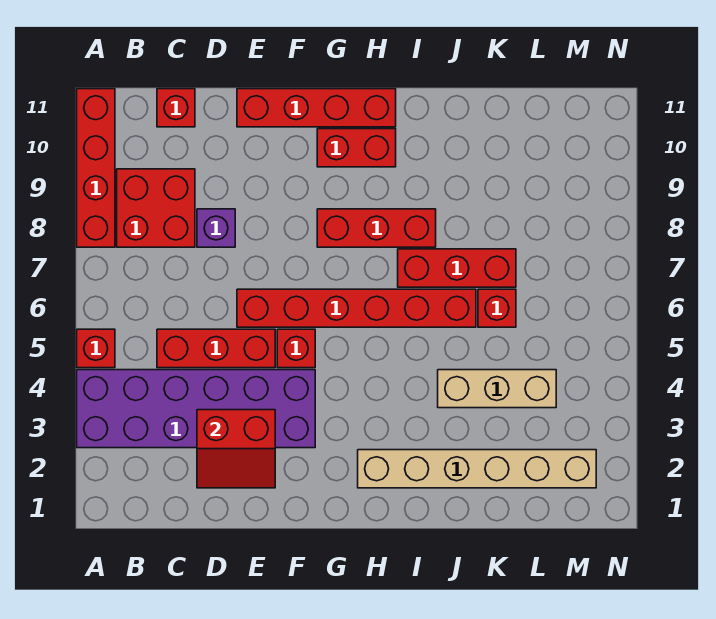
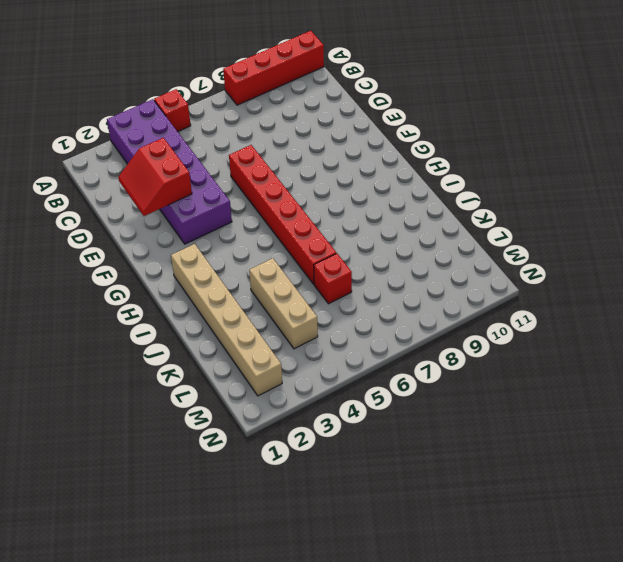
none -> red 2x2 brick [117,169,195,247]
none -> red 1x3 brick [157,329,275,368]
none -> red 1x1 brick [157,89,195,127]

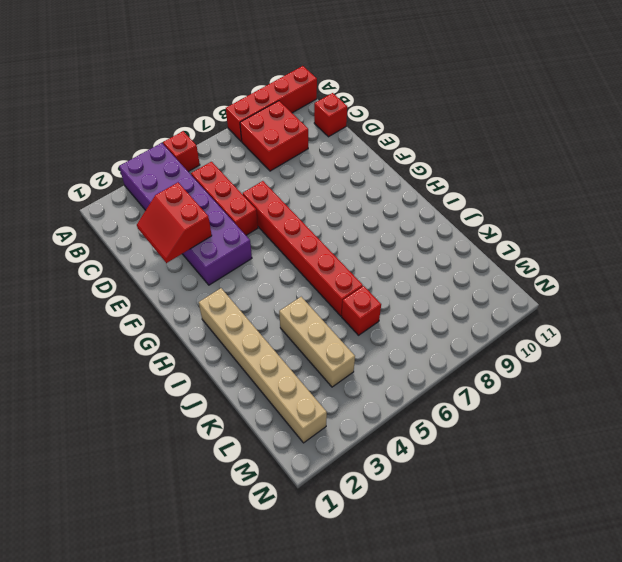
none -> purple 1x1 brick [197,209,235,247]
none -> red 1x4 brick [237,89,396,127]
none -> red 1x1 brick [277,329,315,368]

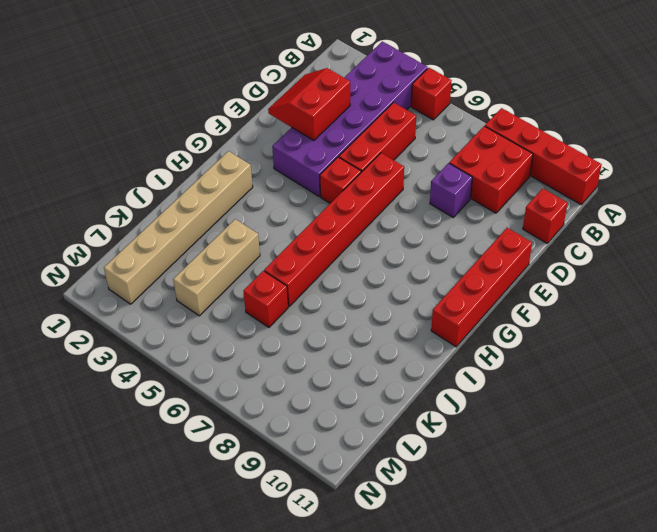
none -> red 1x3 brick [317,209,436,247]
none -> red 1x2 brick [317,129,396,167]
none -> red 1x3 brick [398,249,516,287]

